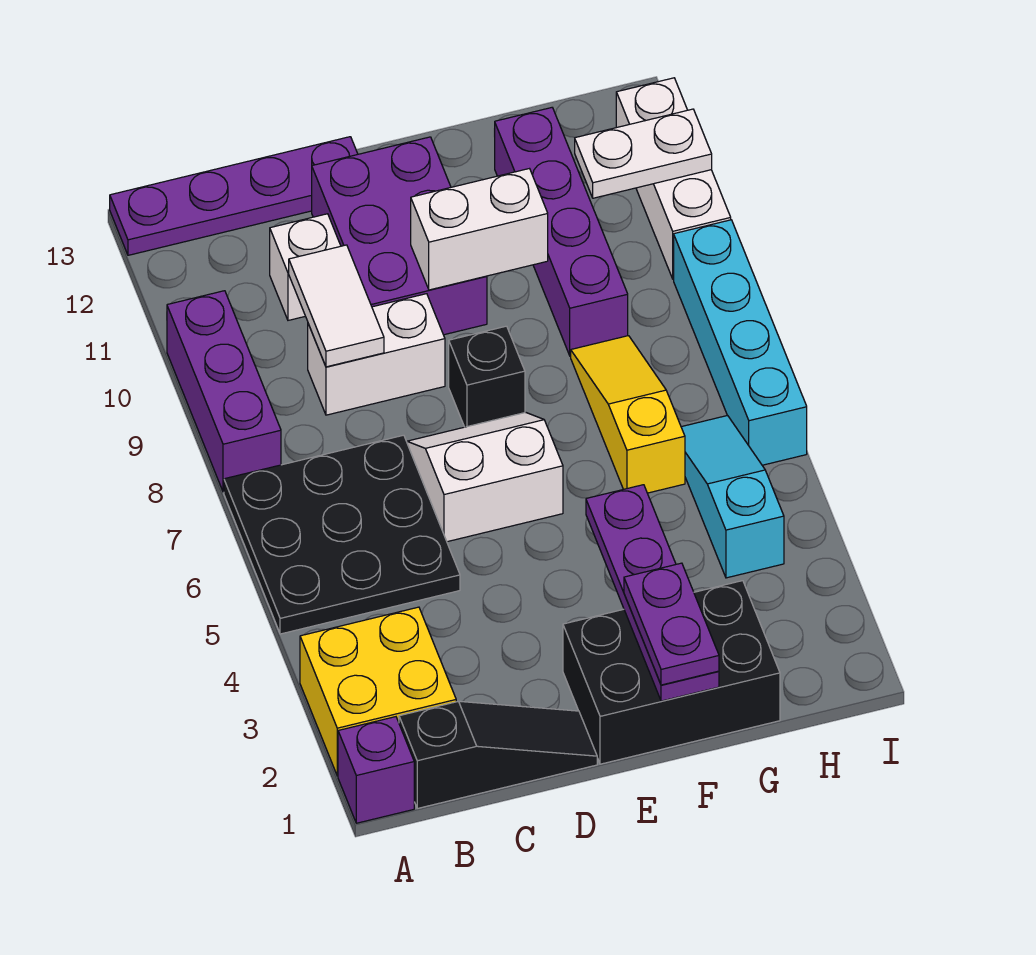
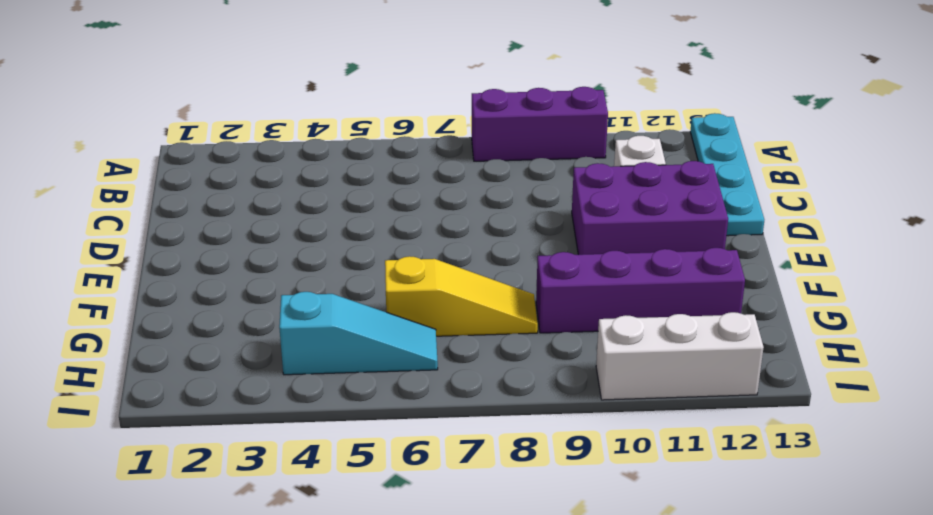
cyan 1x4 plate [690,113,764,236] -> purple 1x4 plate [110,137,358,255]
none -> purple 1x1 brick [338,717,414,823]
none -> yellow 2x2 brick [300,607,456,776]
none -> black 3x3 plate [224,435,460,634]

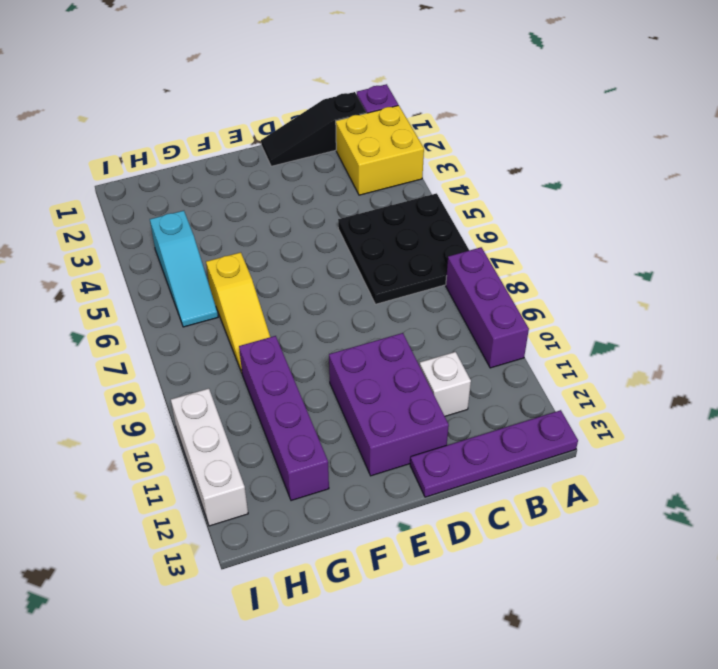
none -> white 1x2 brick [308,294,445,415]
none -> white 2x2 slope [407,412,563,542]
none -> black 2x3 brick [563,581,780,764]

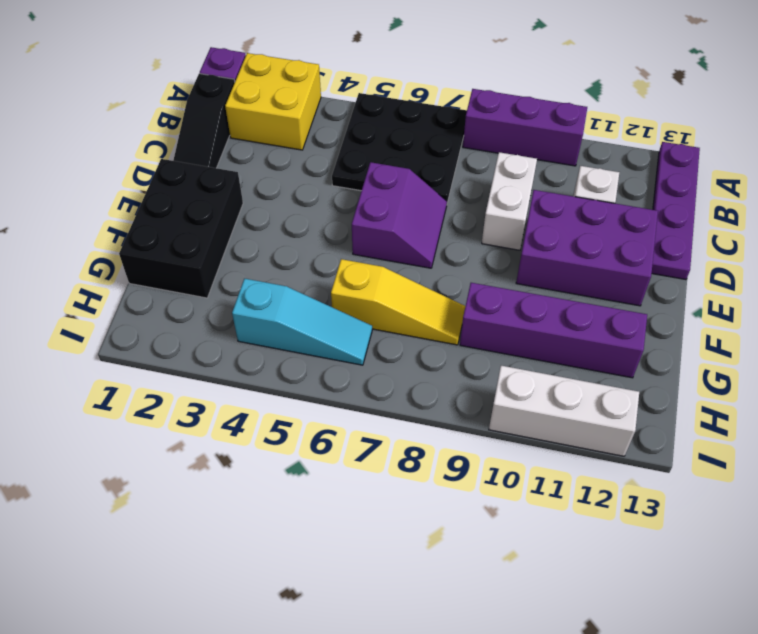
purple 2x2 slope [352,162,447,268] -> white 2x2 slope [407,412,563,542]
none -> black 1x1 brick [449,326,525,427]
none -> cyan 1x4 brick [674,220,807,465]
none -> white 1x2 tile [289,245,384,367]

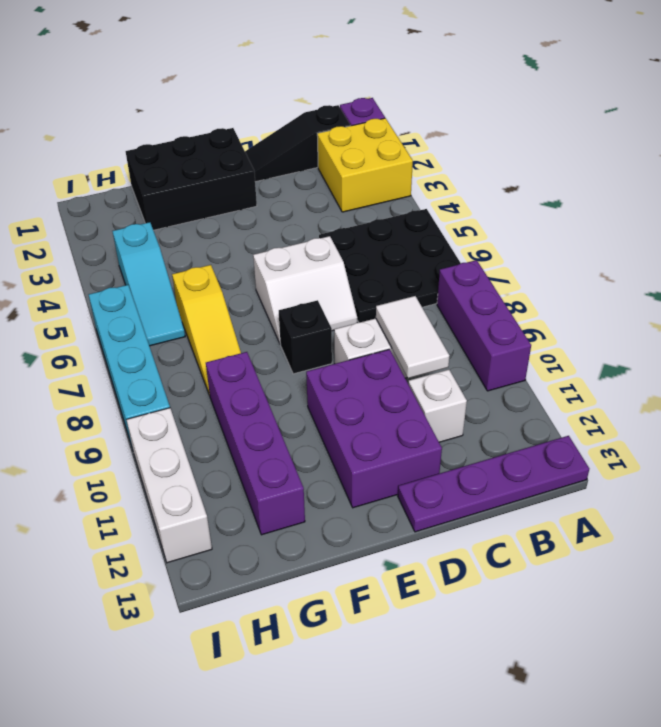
none -> white 1x2 brick [411,169,548,290]
none -> purple 1x4 plate [586,485,719,701]
none -> white 1x2 plate [575,109,712,198]

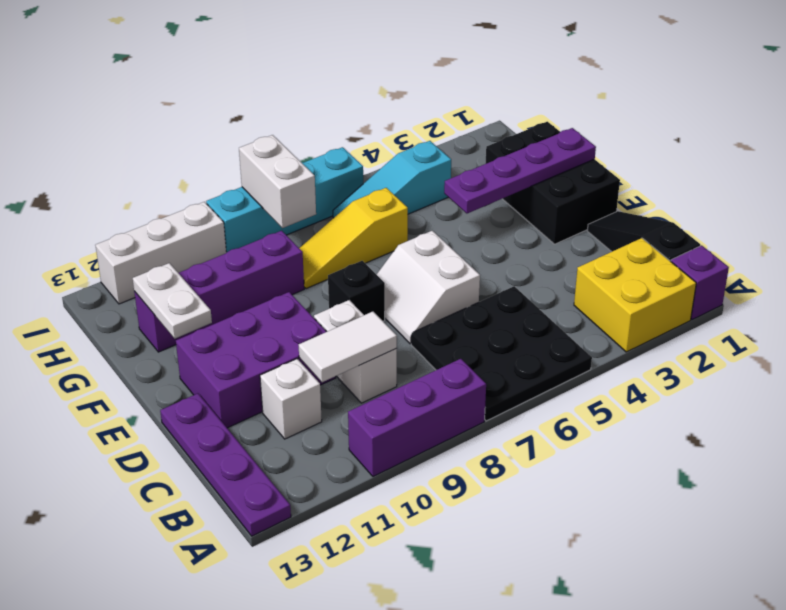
white 1x2 plate [133,263,212,338] -> white 1x2 plate moved to [575,109,712,198]
white 1x2 brick [239,135,316,228] -> white 1x2 brick moved to [411,169,548,290]
none -> purple 1x2 plate [624,563,719,685]

